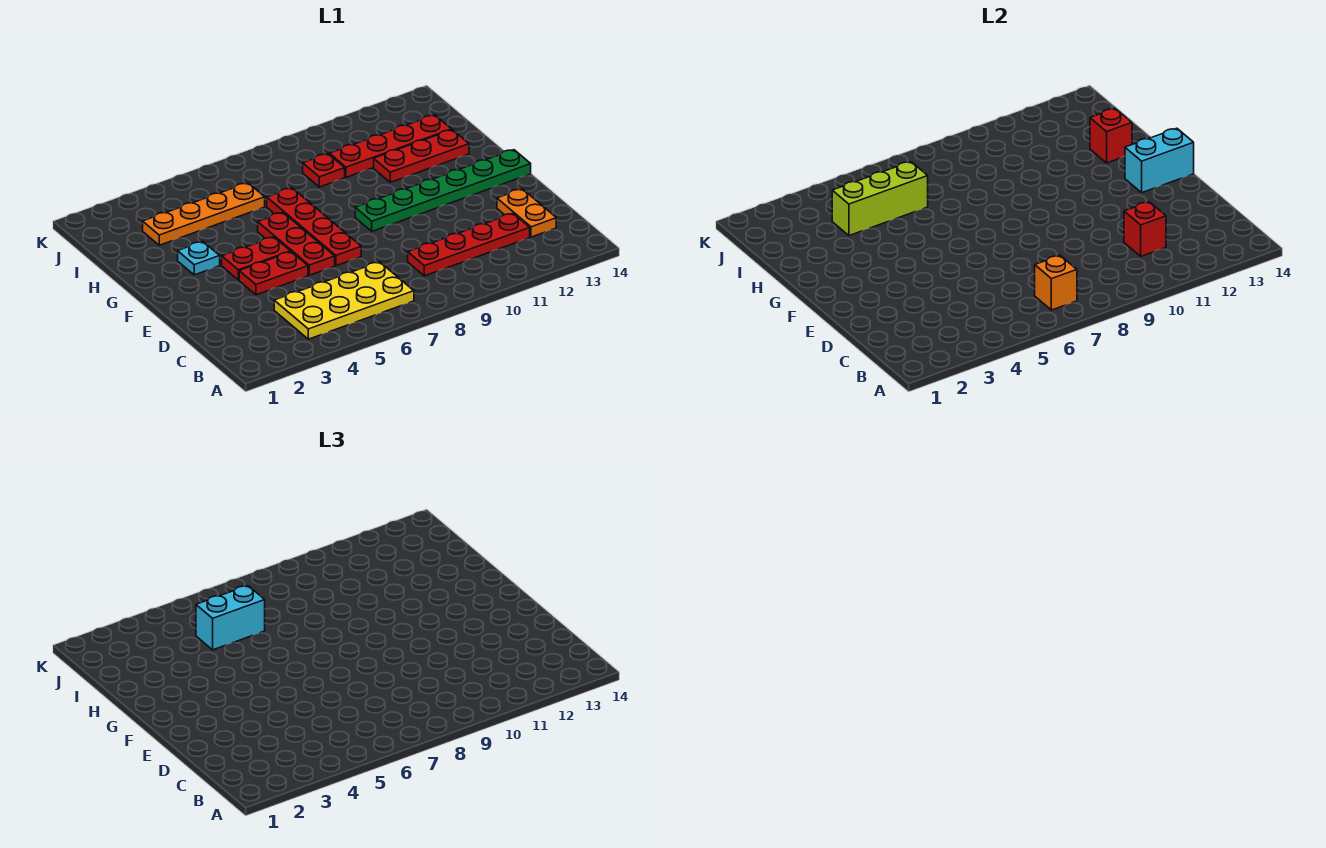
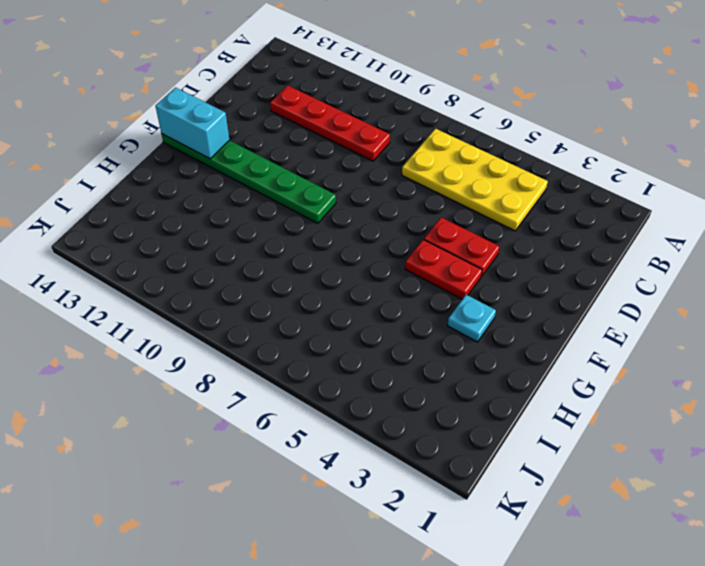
none -> orange 1x2 plate [497,189,556,237]
none -> red 1x3 plate [258,213,335,275]
none -> red 1x4 plate [267,188,361,266]

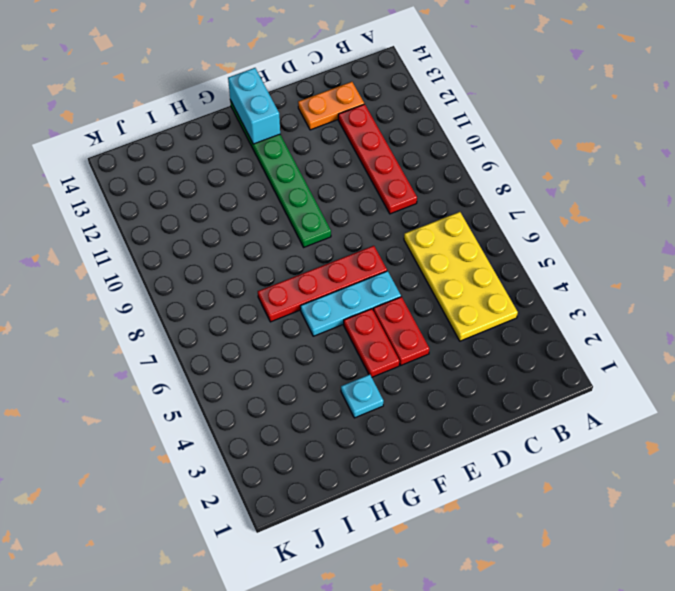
cyan 1x3 plate [301,271,401,336] -> red 1x3 plate [258,213,335,275]
none -> red 1x3 plate [374,130,469,182]
none -> orange 1x4 plate [143,183,265,245]
none -> red 1x1 plate [303,154,345,187]

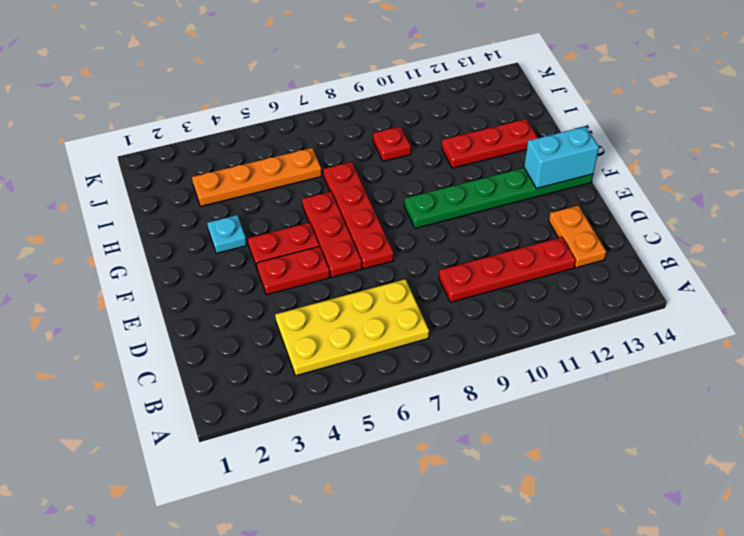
none -> red 1x4 plate [329,115,452,177]
none -> orange 1x1 brick [1035,256,1077,310]
none -> red 1x1 brick [1124,202,1166,256]

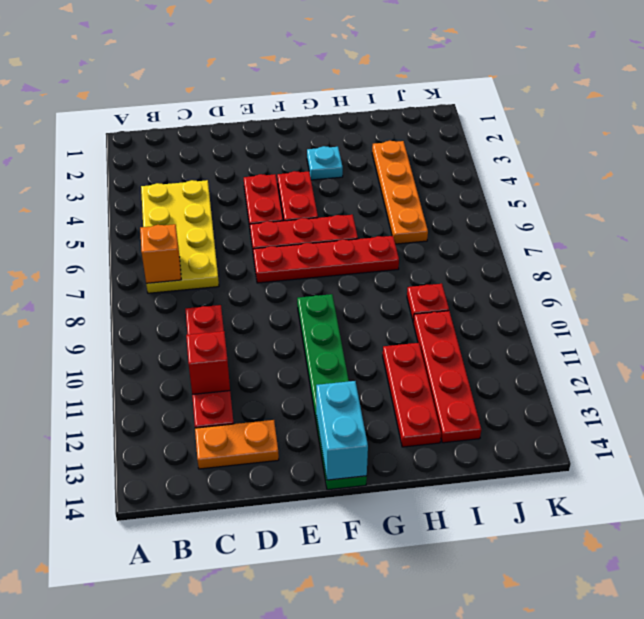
none -> red 1x1 brick [1090,108,1132,163]
none -> lime 1x3 brick [832,162,928,236]
none -> cyan 1x2 brick [196,586,265,650]

